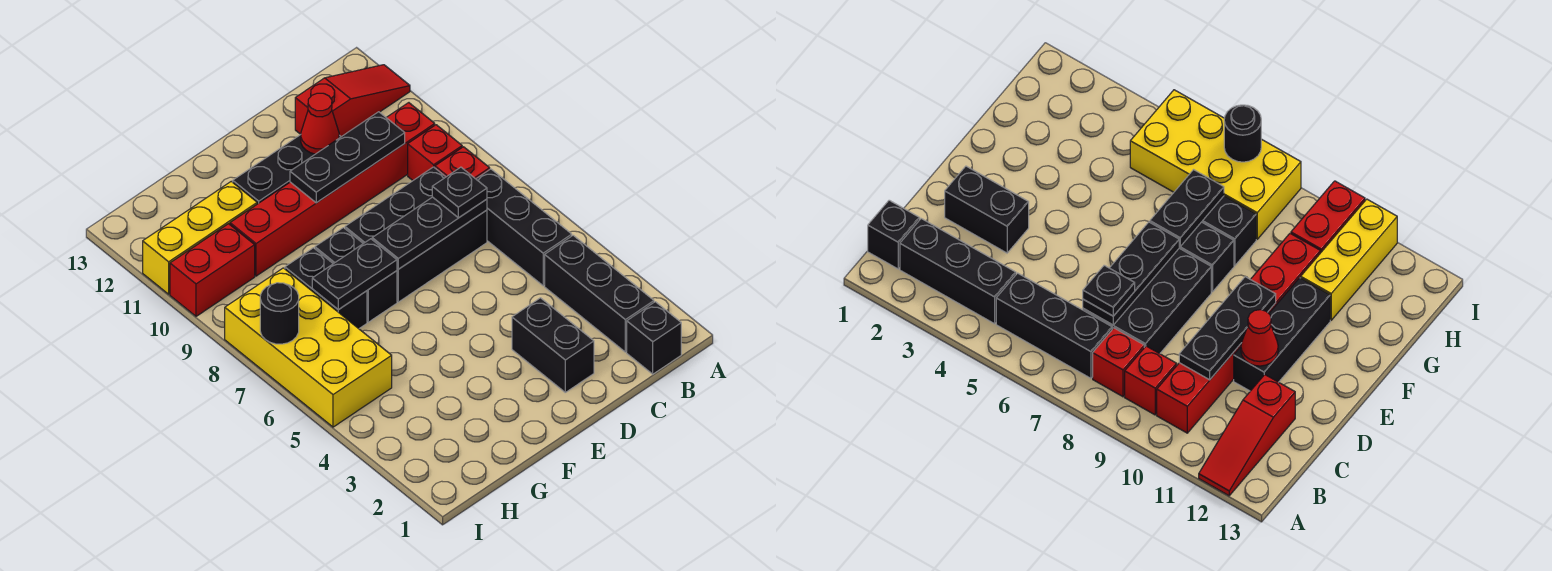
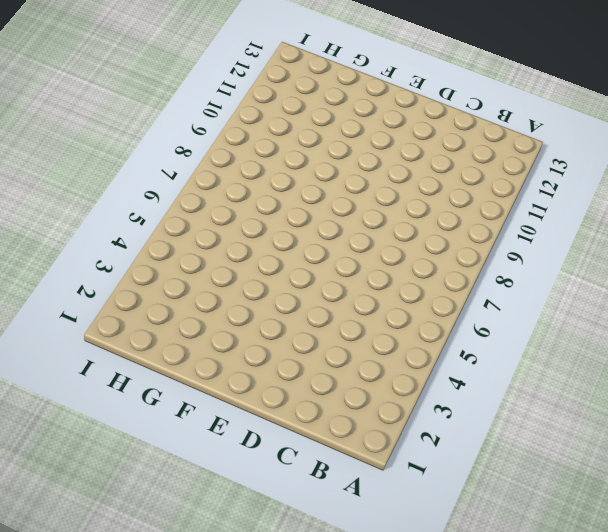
none -> red 1x3 slope [295,65,410,137]
none -> black 1x1 brick [627,302,681,374]
none -> black 1x3 brick [545,235,654,352]

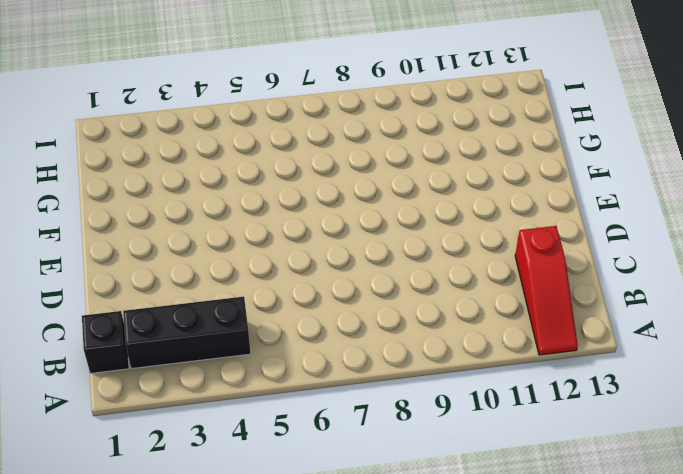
none -> black 1x3 brick [476,169,572,286]
none -> red 1x1 brick [435,147,490,179]
none -> red 1x1 brick [408,125,462,180]

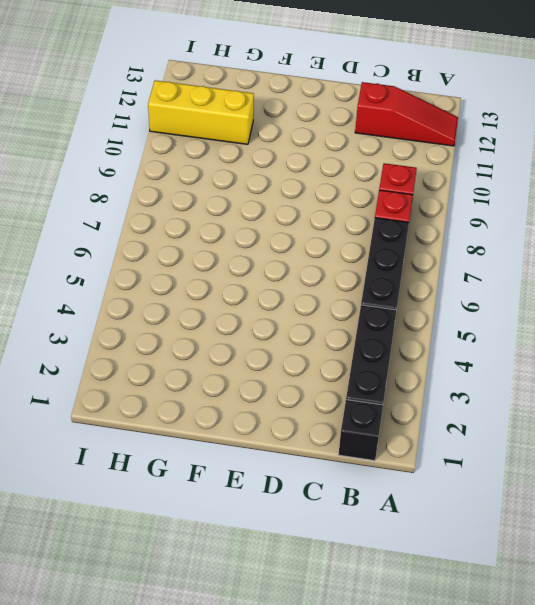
none -> red 1x6 brick [230,103,435,276]
none -> black 2x3 brick [345,167,487,302]
none -> black 1x2 brick [512,298,594,392]

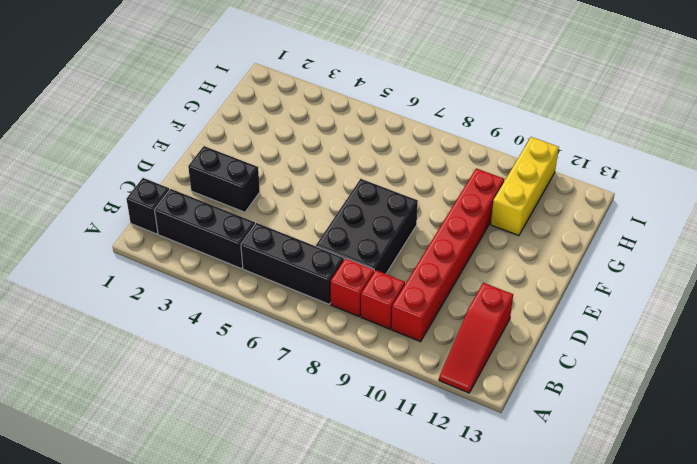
none -> black 1x3 brick [233,135,341,204]
none -> black 1x2 brick [315,228,397,322]
none -> black 1x2 brick [285,248,367,329]

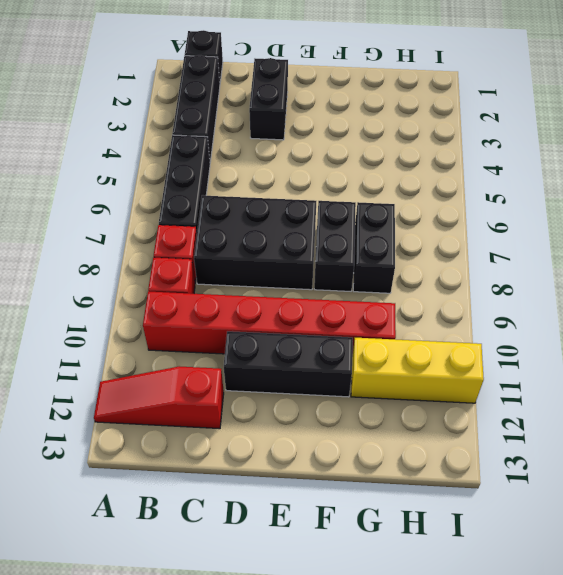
none -> yellow 2x4 brick [225,268,392,427]
none -> red 1x2 brick [170,224,255,316]
none -> black 1x3 plate [372,197,487,269]

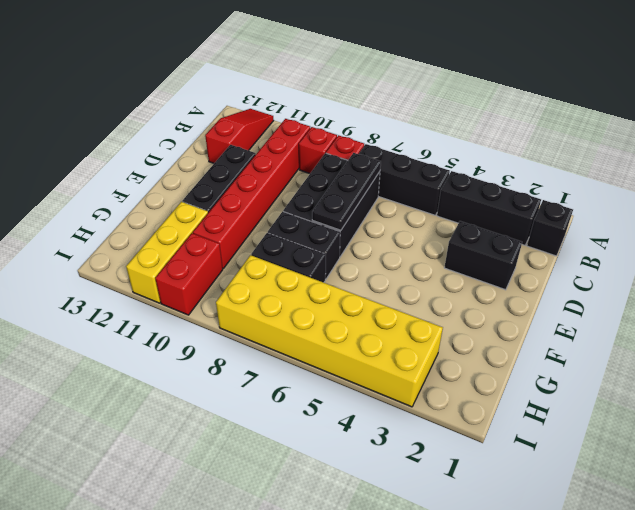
yellow 2x6 brick [216,255,443,407] -> yellow 2x4 brick [225,268,392,427]
none -> black 1x3 plate [290,112,405,203]
none -> red 1x1 cone [301,93,339,154]
none -> black 1x2 plate [312,239,397,310]

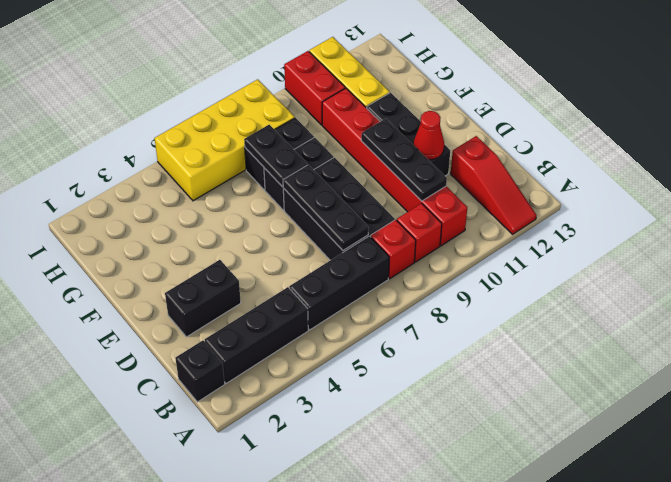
none -> black 1x1 round brick [260,283,299,344]
none -> black 1x1 plate [432,167,487,218]

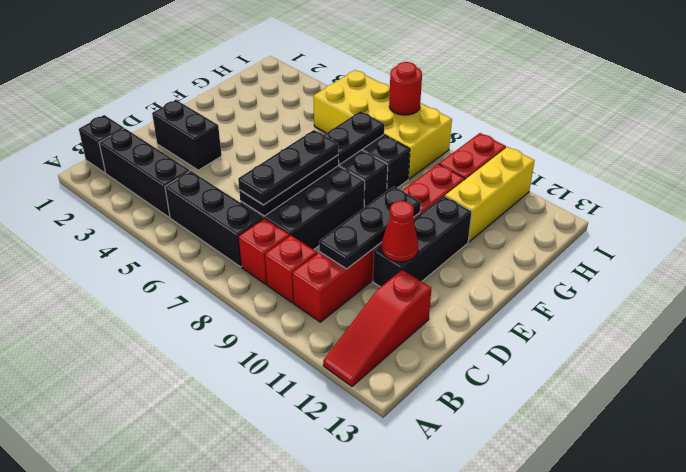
black 1x3 plate [238,130,338,205] -> black 1x1 plate [432,167,487,218]
red 1x1 round brick [389,62,422,115] -> black 1x1 round brick [260,283,299,344]

